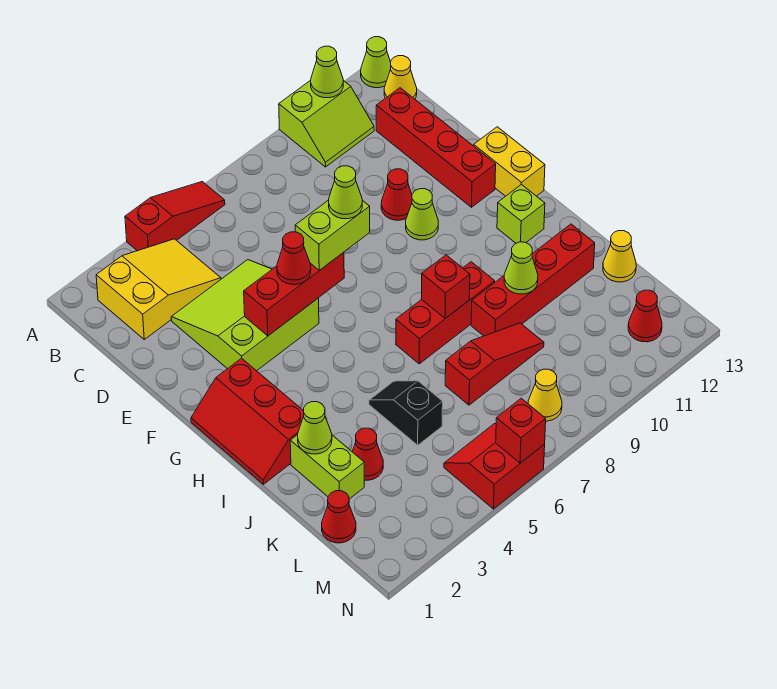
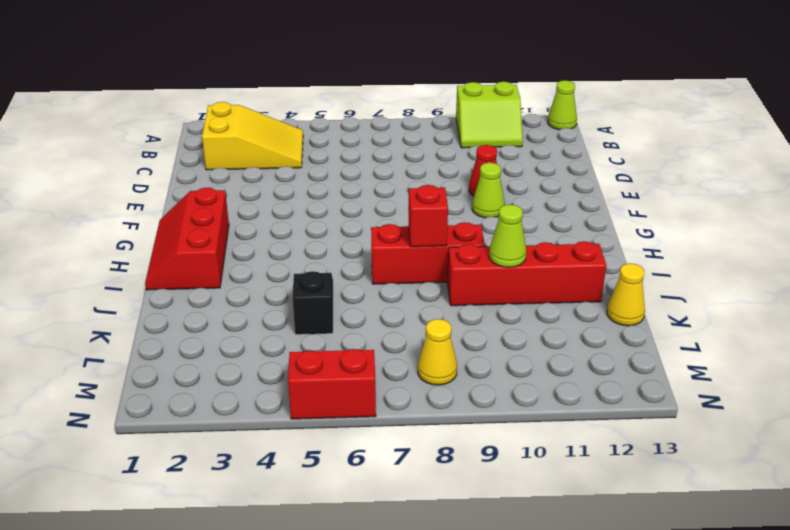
none -> red 1x3 slope [125,182,225,251]
none -> yellow 1x1 cone [384,56,417,99]
none -> red 1x4 brick [376,88,496,207]
none -> lime 3x3 slope [171,260,319,371]

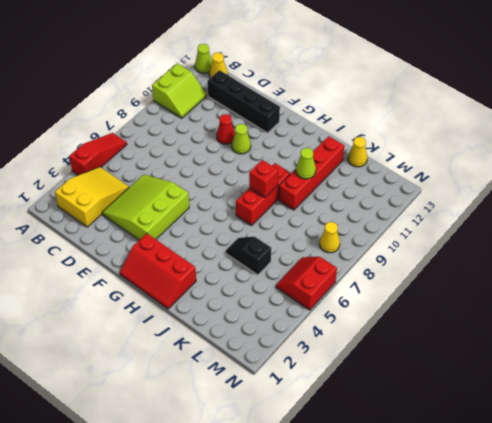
black 1x4 brick [207,70,280,133] -> red 1x4 brick [376,88,496,207]
none -> yellow 1x2 brick [474,127,545,196]
none -> lime 1x1 brick [497,184,545,243]
none -> lime 1x2 brick [290,435,364,499]
none -> red 1x1 cone [352,428,383,480]

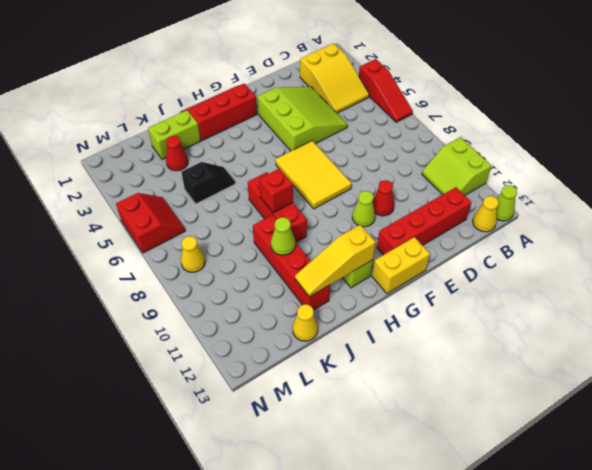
yellow 2x3 tile [275,141,352,209] -> none
yellow 1x3 slope [295,225,376,297] -> none
none -> red 1x3 slope [445,323,544,405]
none -> red 1x1 cone [322,491,356,543]
none -> red 1x1 cone [628,290,662,342]
none -> lime 1x1 cone [311,46,343,98]

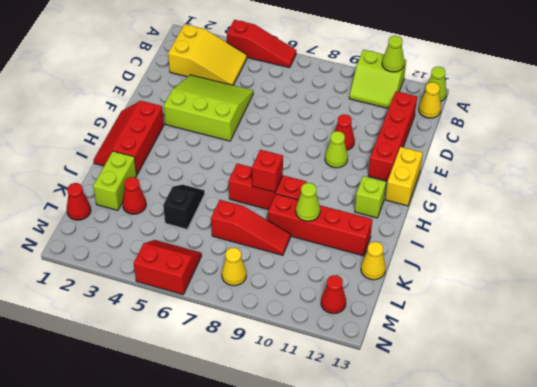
none -> red 1x3 brick [244,252,344,336]
none -> lime 1x1 cone [298,402,332,454]
none -> red 1x1 brick [496,398,546,463]
none -> red 1x1 cone [277,232,311,285]

